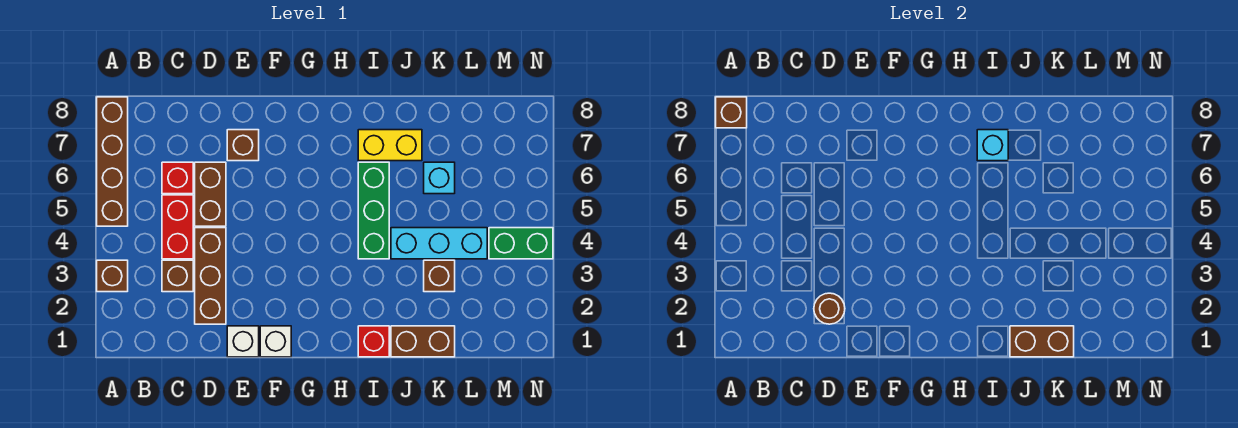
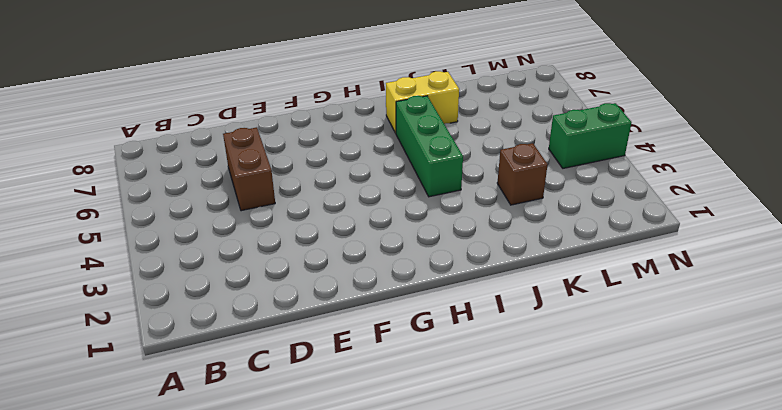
none -> brown 1x1 brick [97,260,128,292]
none -> brown 1x4 brick [97,97,128,226]
none -> brown 1x1 brick [162,260,193,292]

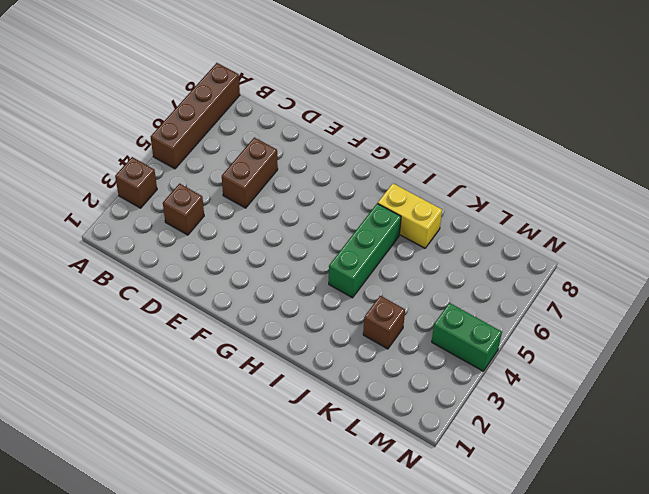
none -> red 1x2 brick [162,195,193,259]
none -> red 1x1 brick [162,162,193,194]
none -> brown 1x3 brick [195,228,226,324]

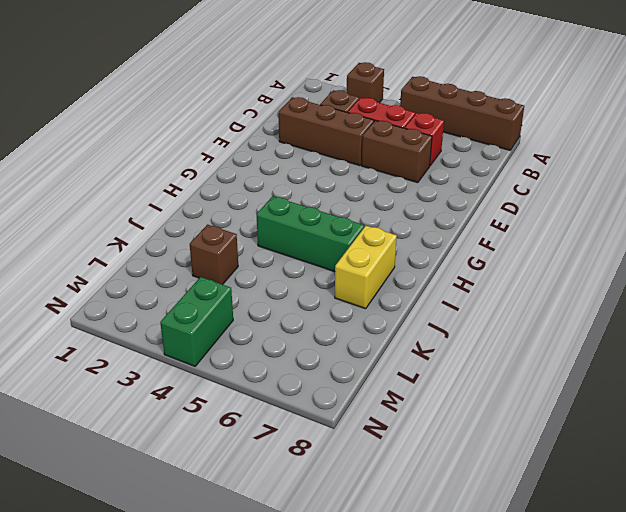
none -> white 1x1 brick [227,326,259,357]
none -> brown 1x1 brick [227,130,259,161]
none -> white 1x1 brick [260,326,291,357]

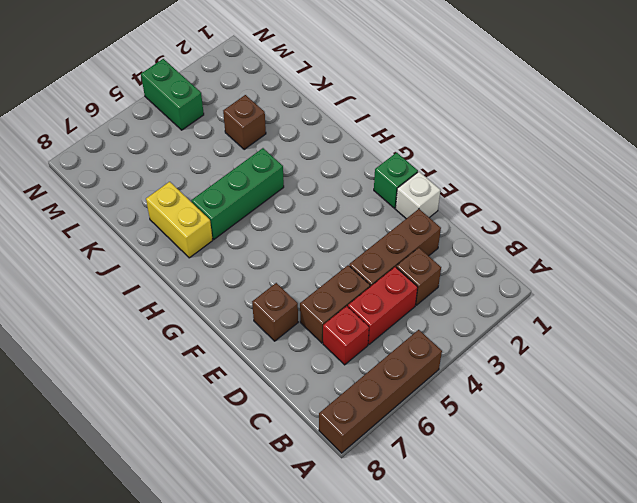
green 1x1 brick [374,153,418,208] -> white 1x1 brick [260,326,291,357]
none -> brown 1x1 brick [97,260,128,292]
none -> red 1x1 brick [358,326,389,357]
none -> brown 1x2 brick [391,326,455,357]

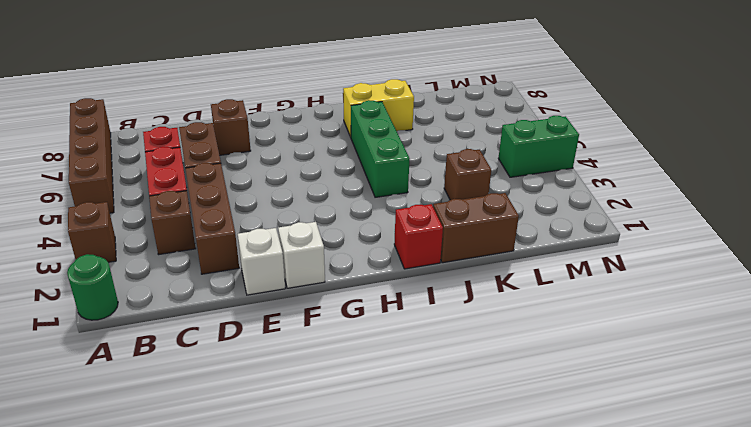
green 1x1 round brick [67,254,118,320] -> none
none -> cyan 1x3 brick [391,228,487,259]
none -> cyan 1x1 brick [424,162,455,194]
none -> brown 1x1 brick [716,97,747,128]

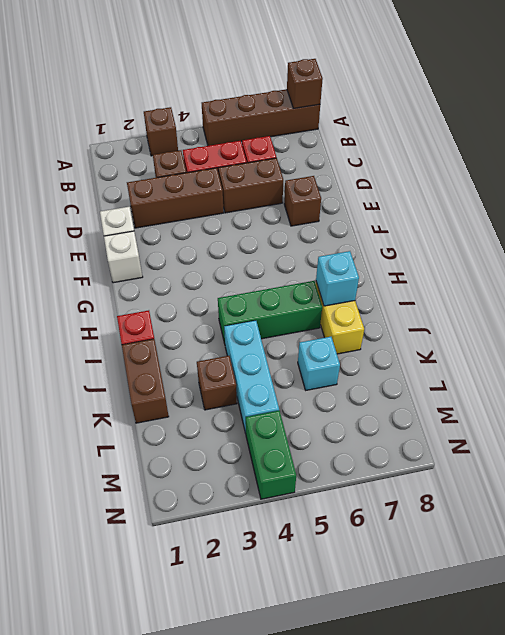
none -> brown 1x1 round brick [814,293,845,324]
none -> brown 1x2 brick [1010,326,1074,357]

